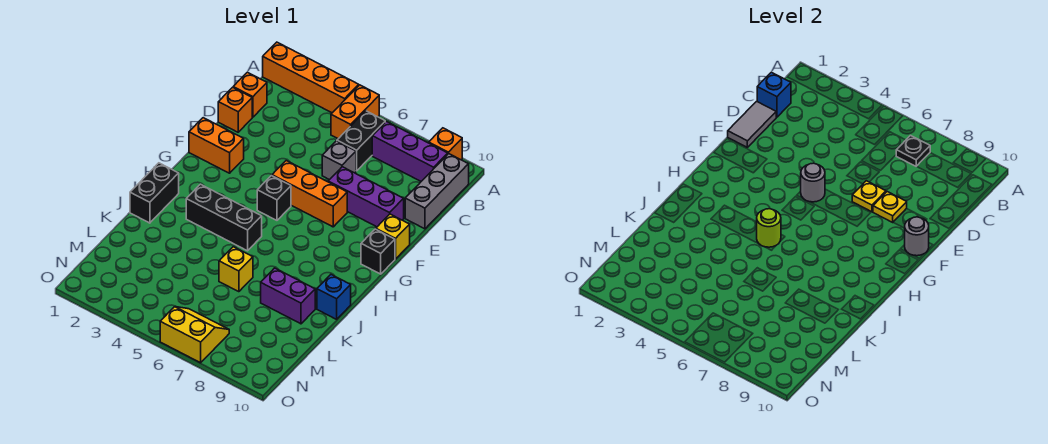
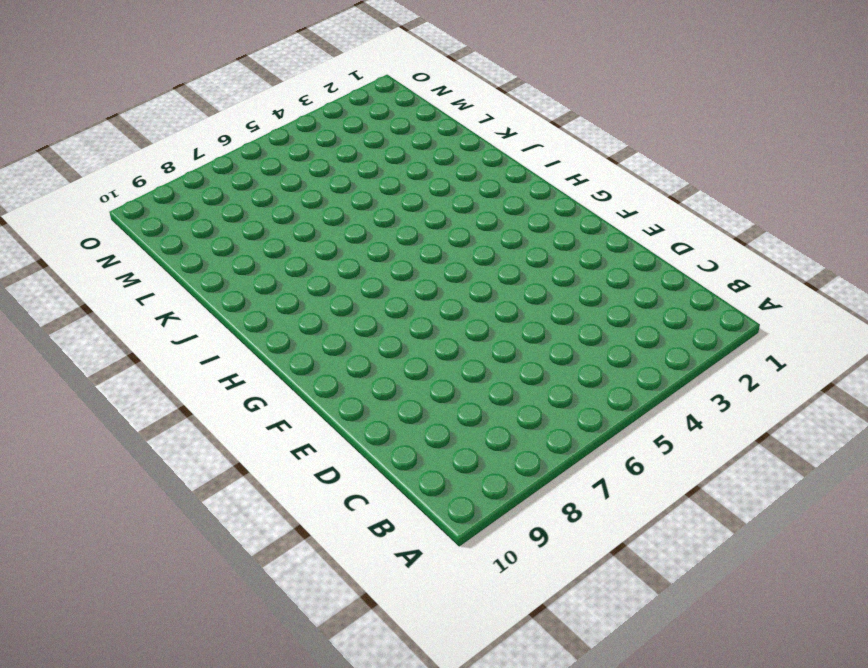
none -> orange 1x4 brick [263,42,359,113]
none -> orange 1x2 brick [331,85,379,139]
none -> orange 1x1 brick [429,128,462,160]

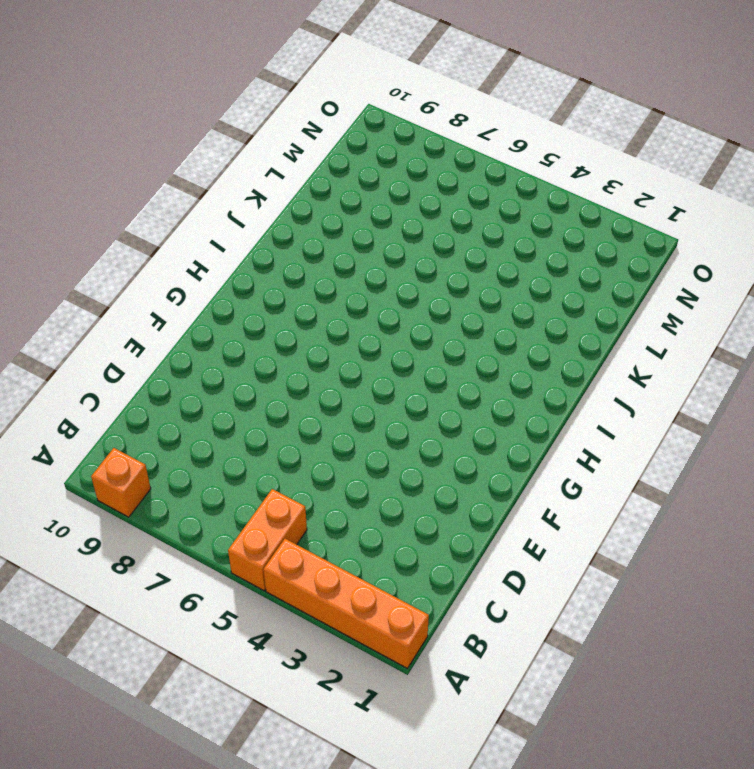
none -> black 1x2 brick [337,111,385,171]
none -> purple 1x3 brick [372,122,448,181]
none -> grey 1x3 brick [405,154,469,229]

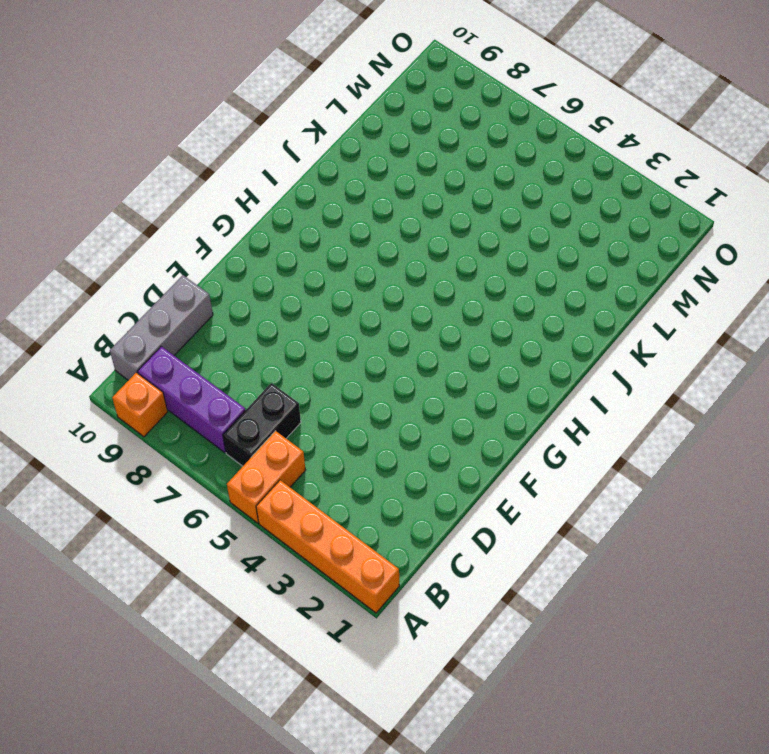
none -> orange 1x1 brick [233,72,267,117]
none -> orange 1x1 brick [218,87,252,132]
none -> grey 1x1 brick [322,141,356,180]

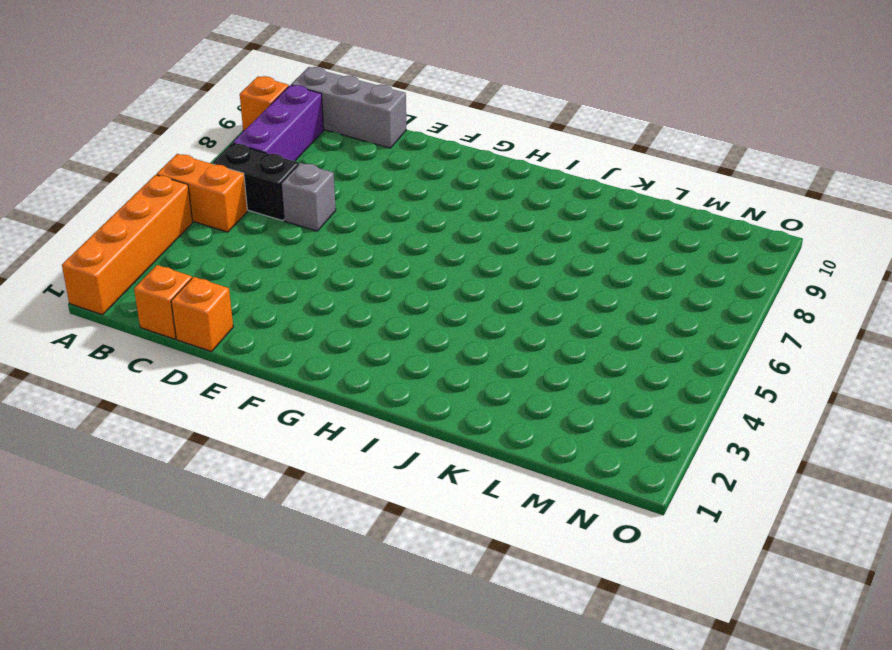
none -> purple 1x3 brick [328,167,404,227]
none -> orange 1x2 brick [189,118,244,173]
none -> orange 1x3 brick [272,161,347,227]

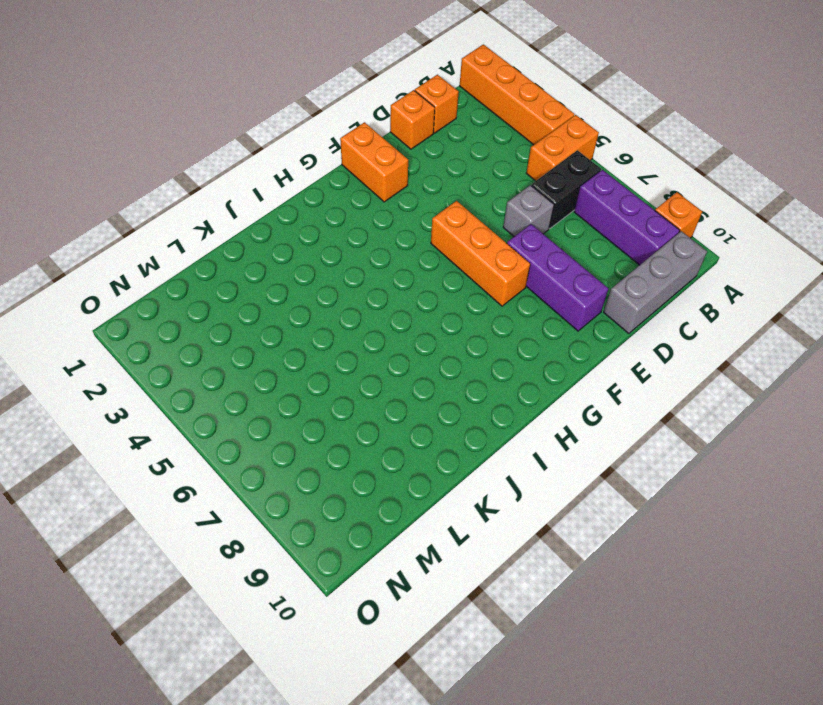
none -> yellow 1x1 brick [376,214,410,259]
none -> black 1x1 brick [257,176,291,220]
none -> black 1x1 brick [361,229,395,274]

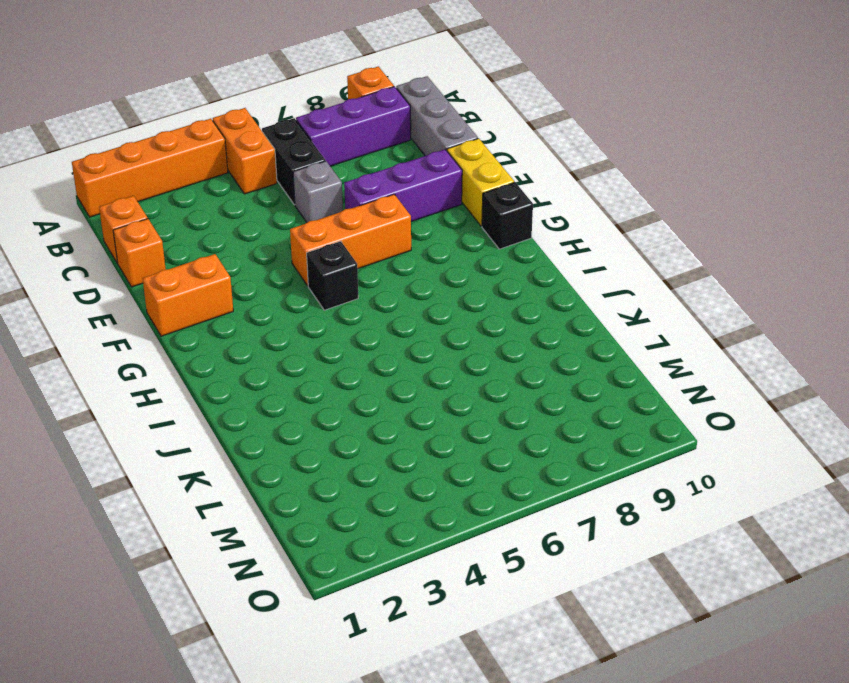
yellow 1x2 brick [447,138,514,226] -> yellow 1x1 brick [376,214,410,259]
none -> black 1x2 brick [130,163,179,223]
none -> black 1x3 brick [186,184,262,251]
none -> blue 1x1 brick [317,275,351,319]

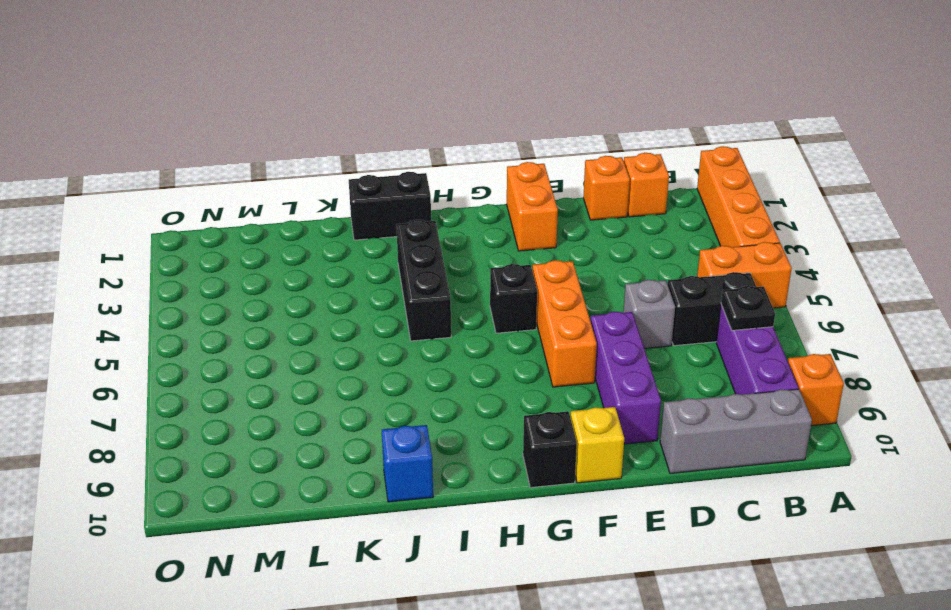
none -> yellow 1x1 brick [219,247,253,292]
none -> purple 1x2 brick [261,268,315,324]
none -> yellow 2x2 slope [160,307,229,363]

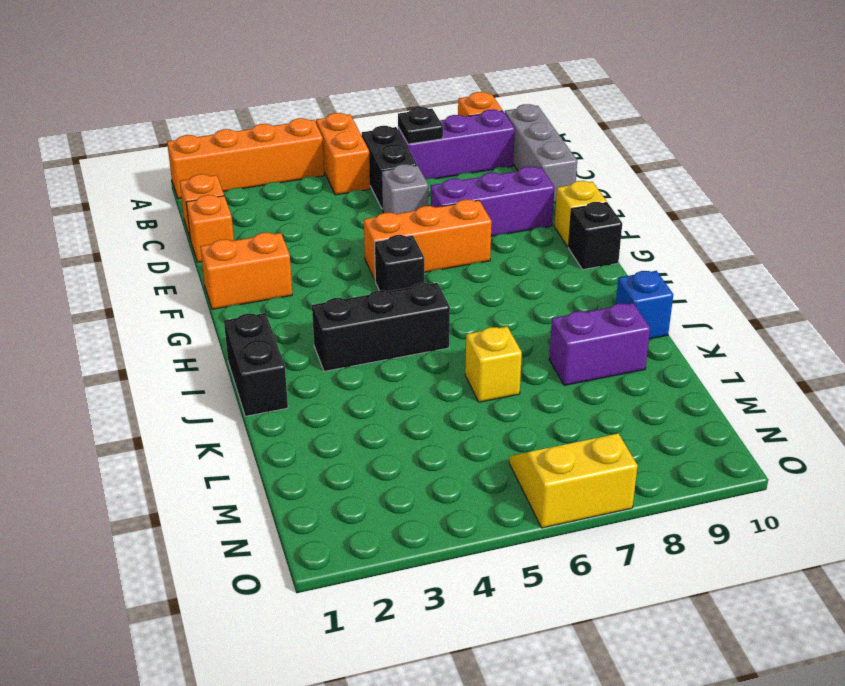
none -> blue 1x1 brick [757,72,791,117]
none -> grey 1x2 tile [728,101,776,147]
none -> yellow 1x1 plate [852,181,886,212]

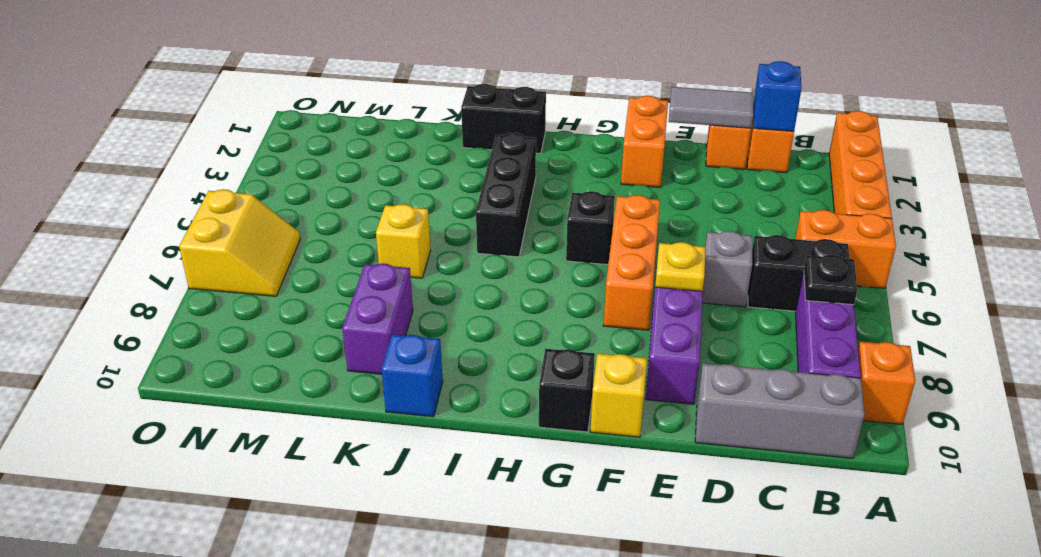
none -> yellow 1x1 plate [873,192,907,222]
none -> grey 1x1 round brick [801,163,825,202]
none -> grey 1x1 round brick [905,217,929,256]

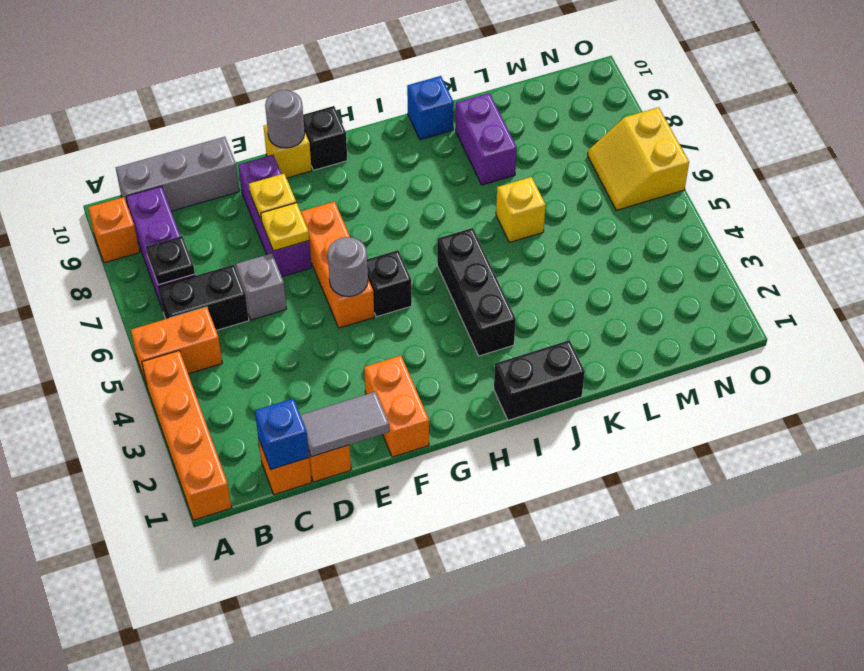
none -> lime 1x1 round brick [757,209,781,247]

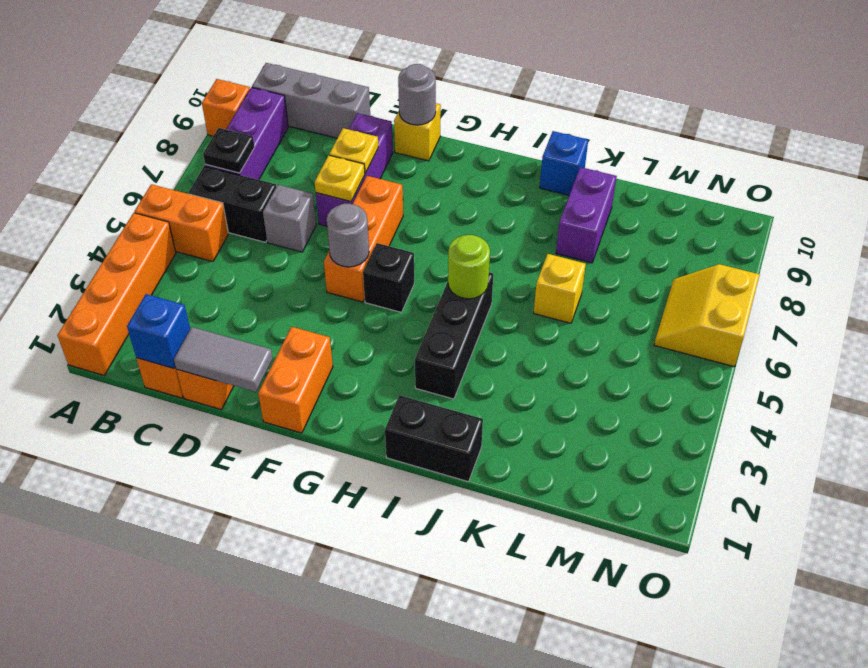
none -> black 1x1 brick [361,229,395,274]

